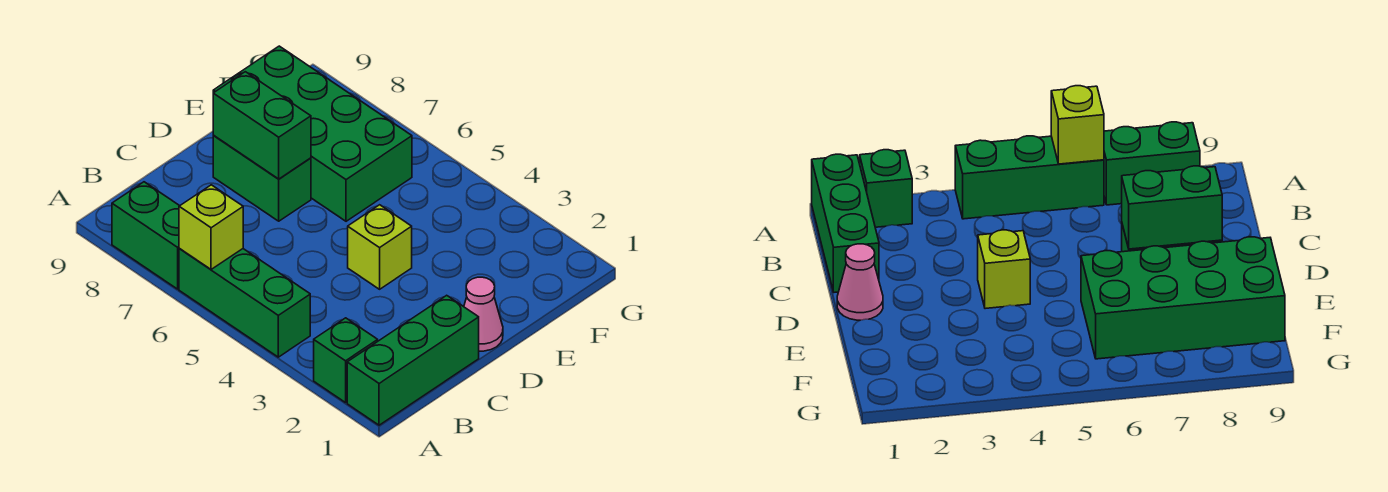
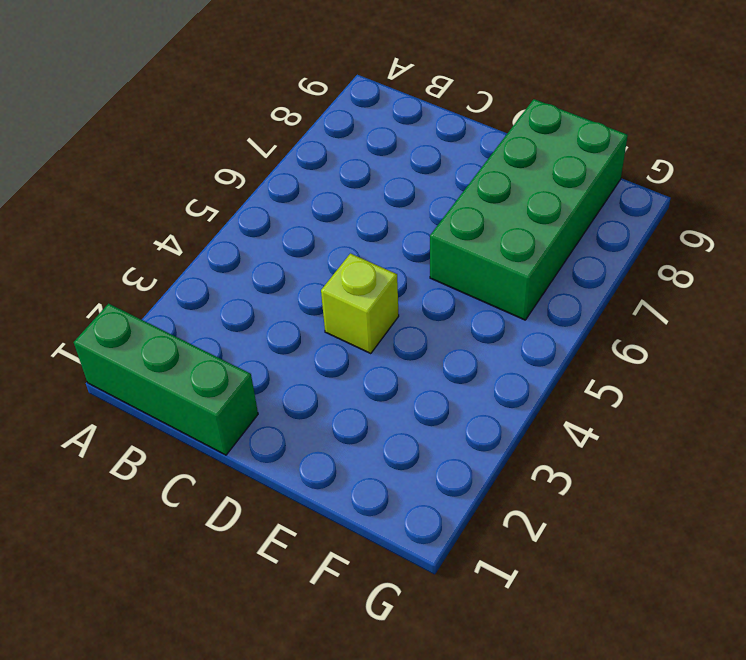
none -> green 1x1 brick [314,318,378,403]
none -> green 1x3 brick [179,249,310,357]

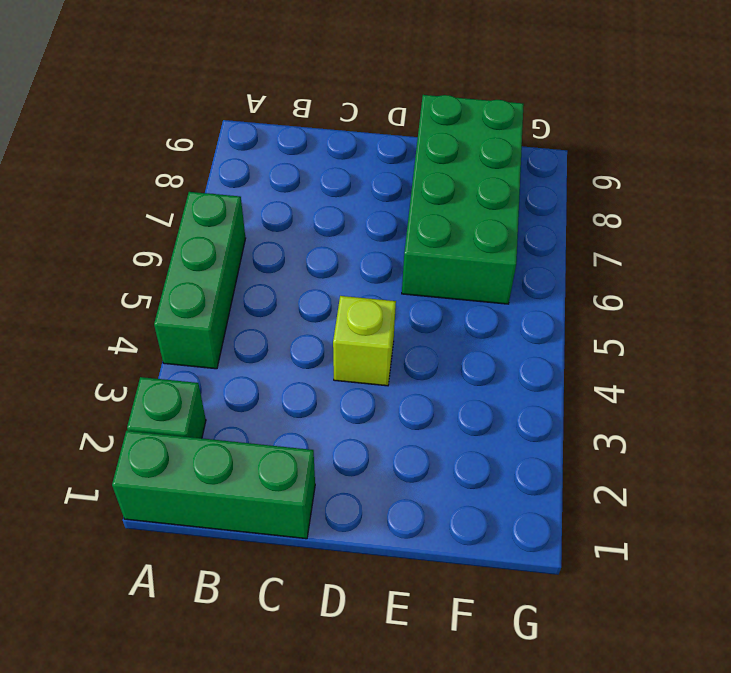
none -> green 1x2 brick [112,182,179,289]
none -> pink 1x1 cone [464,277,503,351]

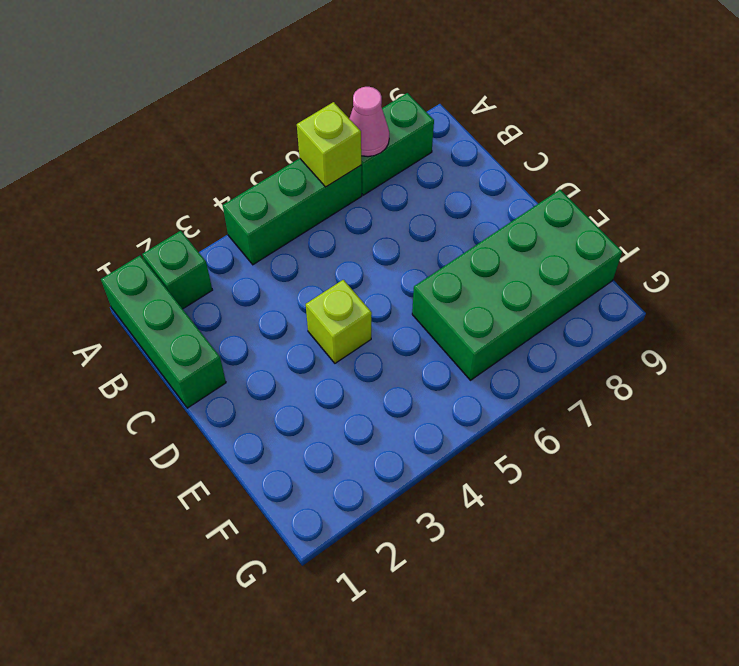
pink 1x1 cone [349,87,389,157] -> pink 1x1 cone moved to [464,277,503,351]
none -> green 1x2 brick [213,135,311,221]
none -> green 1x2 brick [213,72,311,179]

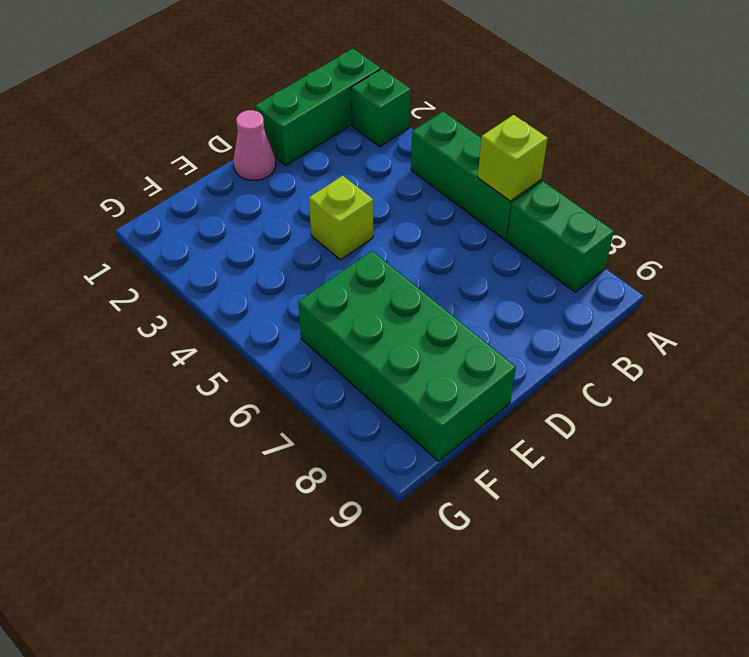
none -> green 1x2 brick [213,135,311,221]
none -> green 1x2 brick [213,72,311,179]

